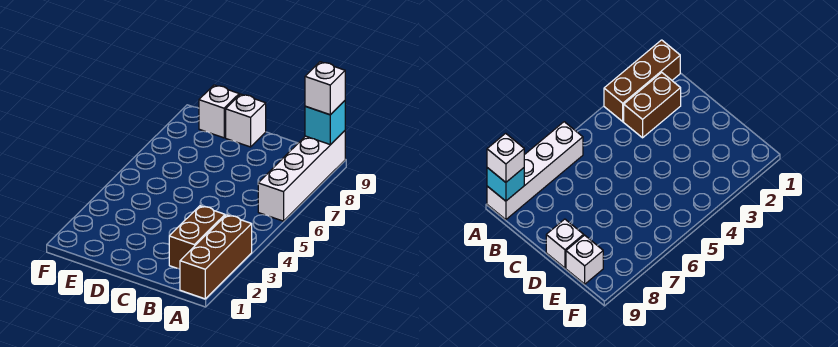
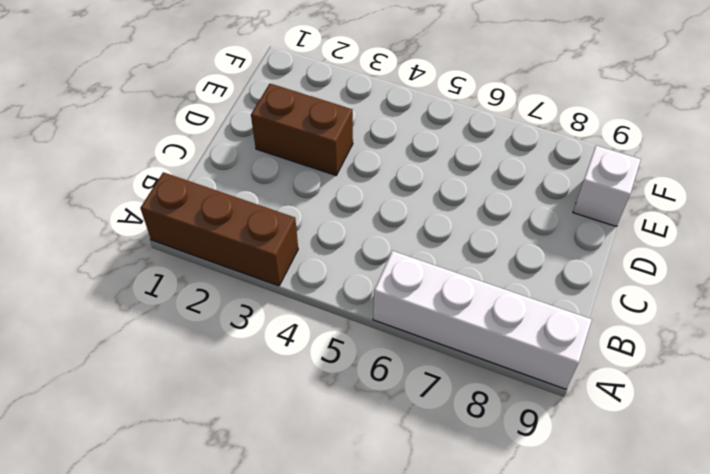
brown 1x2 brick [251,84,353,175] -> brown 1x2 brick moved to [169,206,225,269]
none -> white 1x1 brick [226,94,266,147]
none -> cyan 1x1 brick [305,101,345,145]

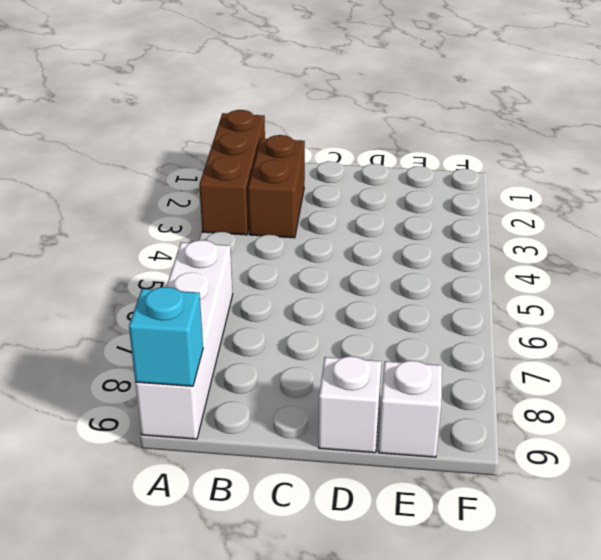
none -> white 1x1 brick [305,62,345,115]

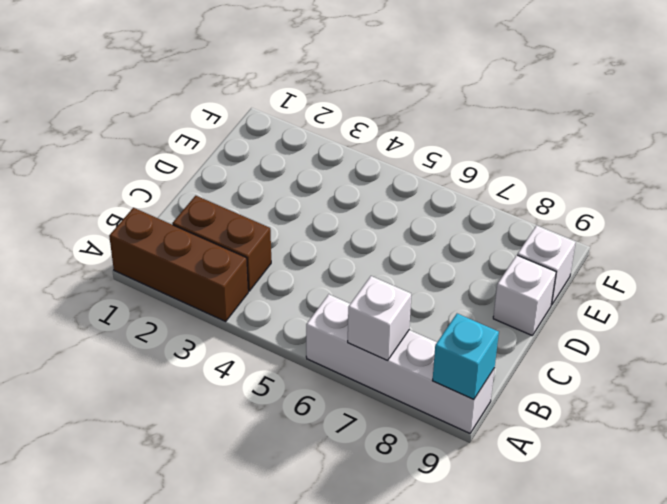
white 1x1 brick [348,276,411,360] -> white 1x1 brick moved to [305,62,345,115]

